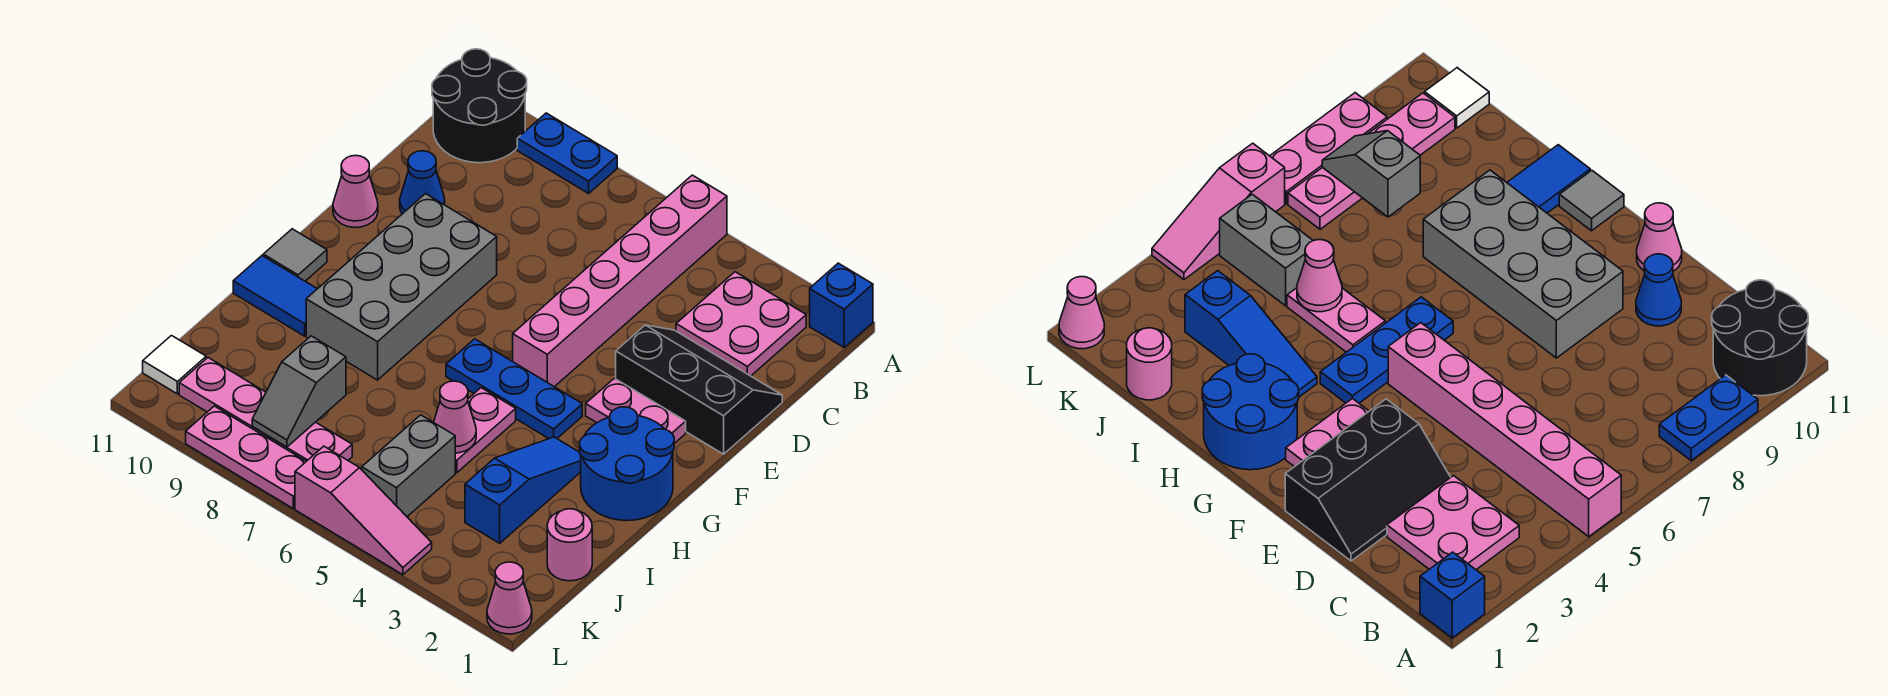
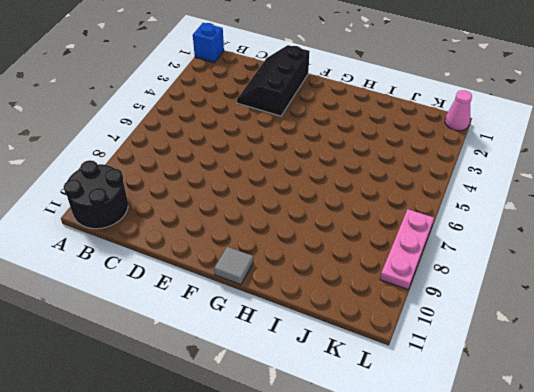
none -> pink 1x6 brick [513,175,727,387]
none -> blue 1x2 plate [517,113,617,193]
none -> pink 2x2 plate [676,272,806,376]

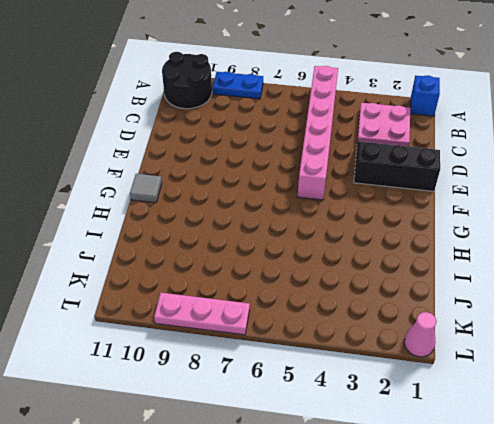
none -> blue 1x1 cone [400,151,445,214]
none -> grey 2x4 brick [306,194,497,380]
none -> pink 1x1 cone [333,155,378,228]

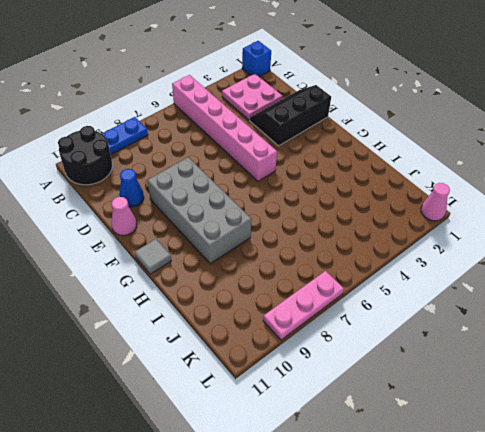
none -> pink 1x2 plate [586,378,686,444]
none -> blue 2x2 round brick [580,407,674,521]
none -> blue 1x3 plate [446,339,582,439]

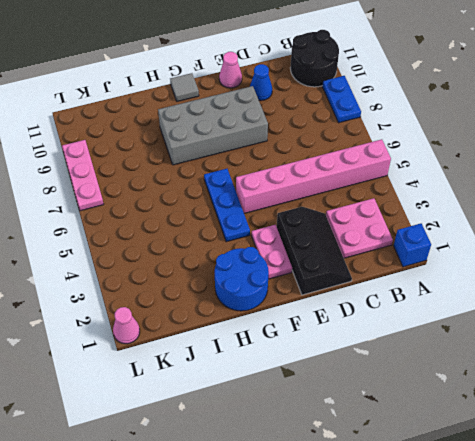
none -> blue 1x3 slope [465,437,581,543]
none -> pink 1x2 plate [455,388,516,473]
none -> blue 1x2 tile [233,256,317,336]

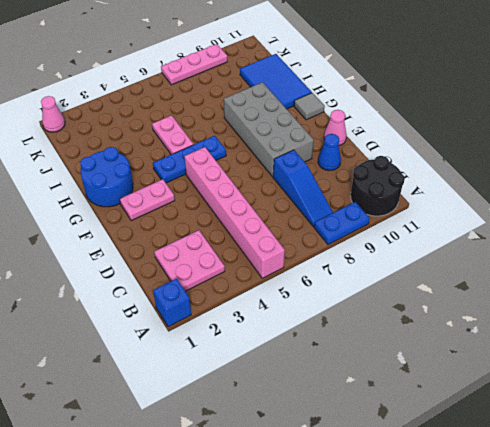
blue 1x3 slope [273,150,333,227] -> blue 1x3 slope moved to [465,437,581,543]
blue 2x3 tile [240,54,312,109] -> blue 1x2 tile [233,256,317,336]
none -> black 2x3 slope [616,325,782,454]
none -> pink 1x1 round brick [547,509,592,581]
none -> grey 1x2 brick [362,415,455,517]

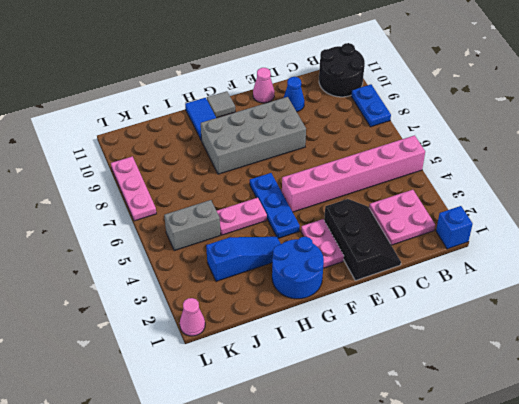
none -> pink 1x1 round brick [547,509,592,581]
none -> pink 1x4 plate [179,358,352,461]
none -> white 1x1 tile [143,336,206,394]

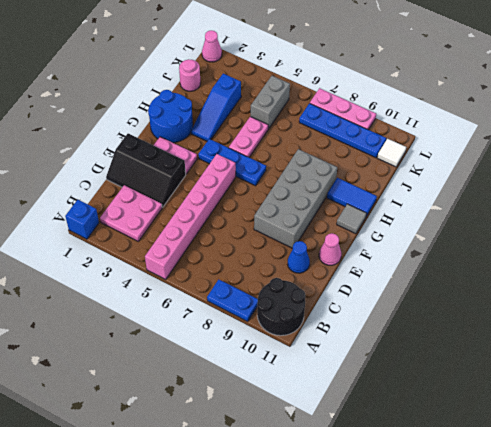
blue 1x4 plate [299,103,386,158] -> pink 1x4 plate [179,358,352,461]
none -> pink 1x3 slope [295,446,432,575]
none -> pink 1x1 cone [434,381,476,453]
none -> grey 1x2 slope [252,336,346,447]

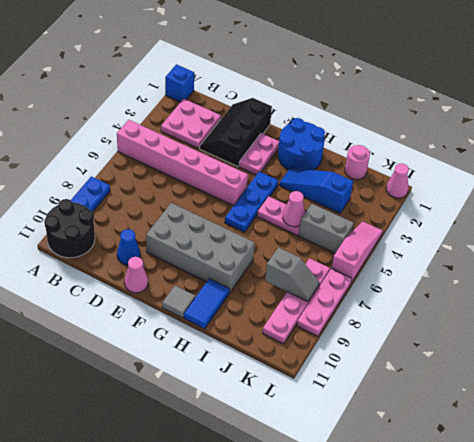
none -> white 1x1 tile [143,336,206,394]

